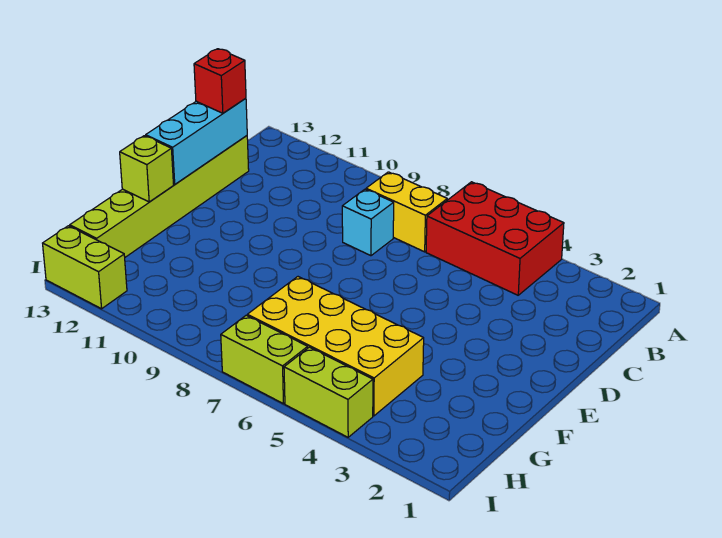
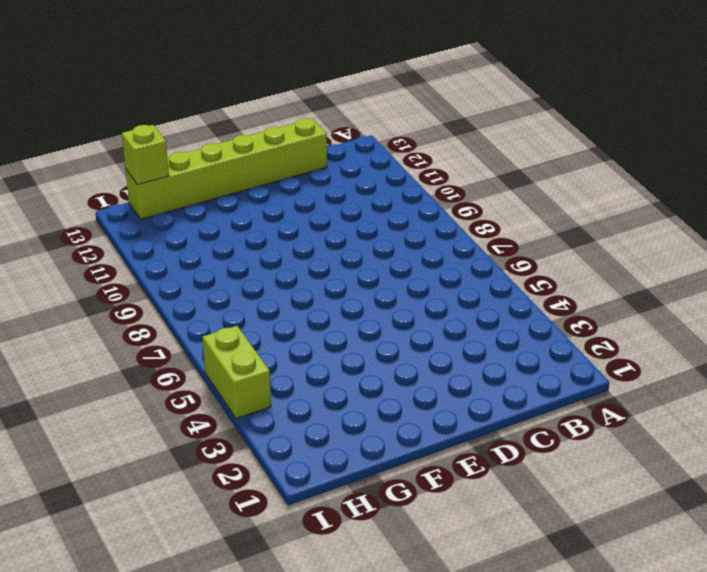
lime 1x1 brick [122,125,169,185] -> lime 1x1 brick moved to [120,136,174,202]
none -> red 2x3 brick [426,182,564,295]
none -> yellow 1x2 brick [366,172,447,252]

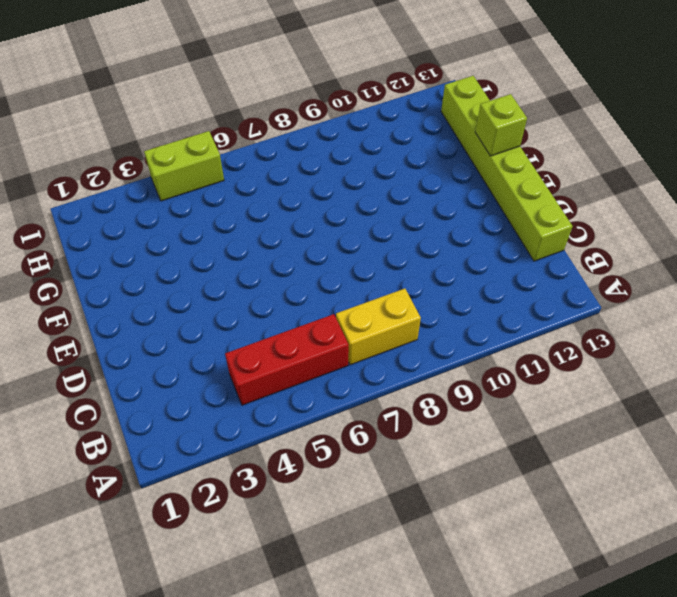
red 1x3 brick [225,314,349,405] -> red 2x3 brick [426,182,564,295]
none -> cyan 1x1 brick [342,189,394,256]
none -> yellow 2x4 brick [247,277,424,416]

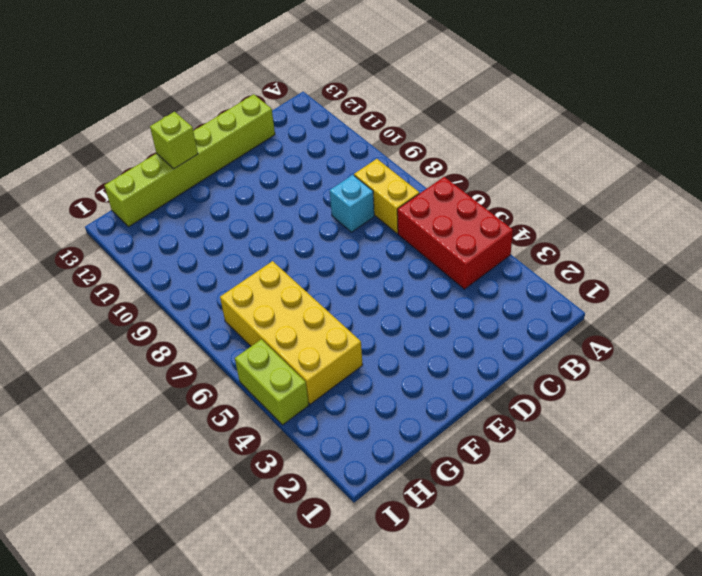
none -> lime 1x2 brick [221,315,308,404]
none -> lime 1x2 brick [43,226,127,309]

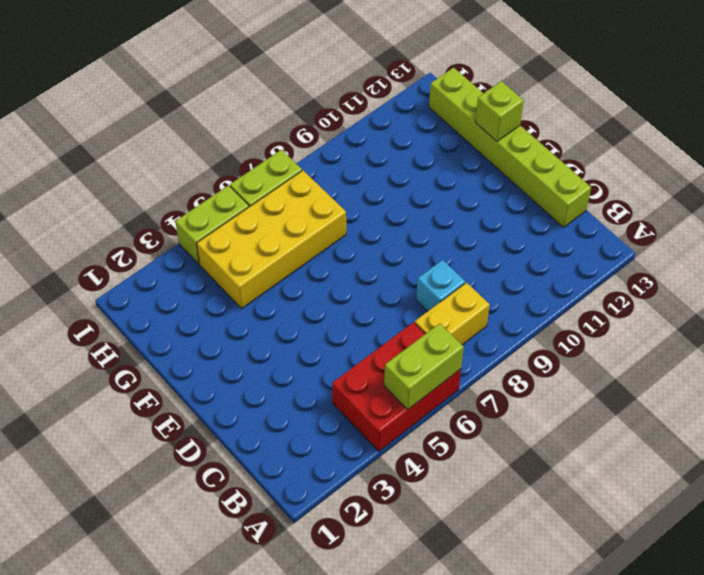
lime 1x2 brick [384,323,464,409] -> lime 1x2 brick moved to [43,226,127,309]
none -> cyan 1x3 brick [146,98,247,184]
none -> red 1x1 brick [194,49,246,113]

